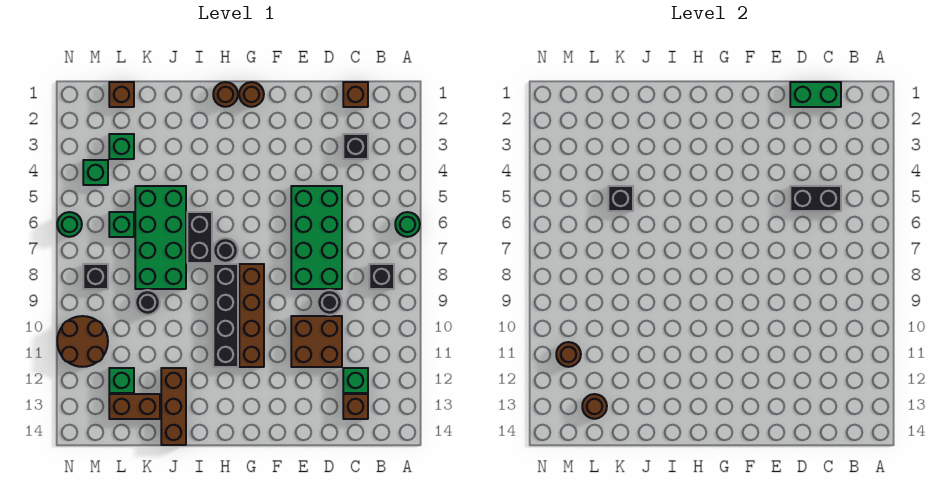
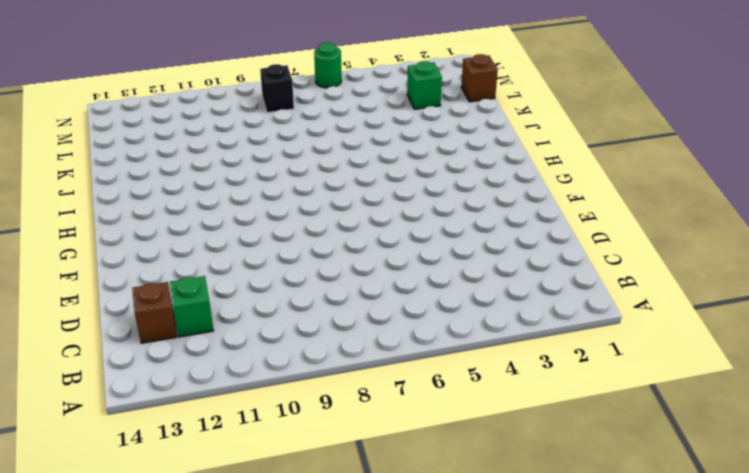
none -> green 1x1 round brick [395,212,420,237]
none -> black 1x1 brick [369,264,394,289]
none -> brown 1x1 brick [343,82,368,107]
none -> black 1x1 brick [343,134,368,159]

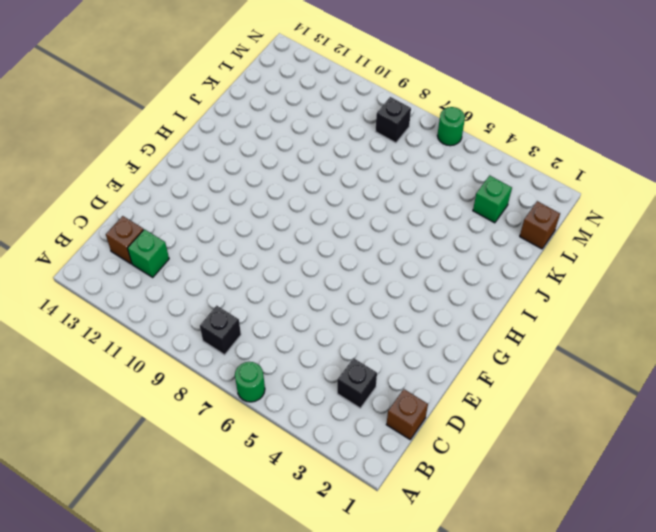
none -> green 2x4 brick [291,186,342,289]
none -> black 1x1 round brick [317,290,342,315]
none -> brown 2x2 brick [291,316,342,367]
none -> brown 1x1 round brick [239,82,264,107]

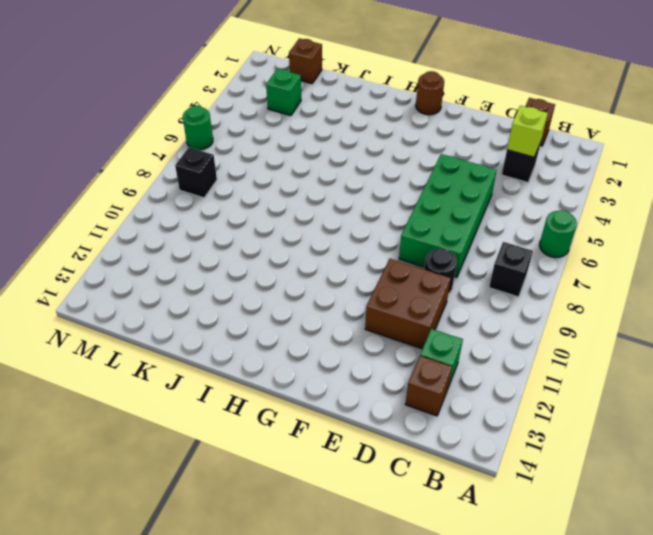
lime 1x1 brick [507,106,548,157] -> none
none -> brown 1x4 brick [239,264,264,367]
none -> brown 1x1 round brick [213,82,238,107]
none -> black 1x1 round brick [213,238,238,263]
none -> black 1x4 brick [213,264,238,367]

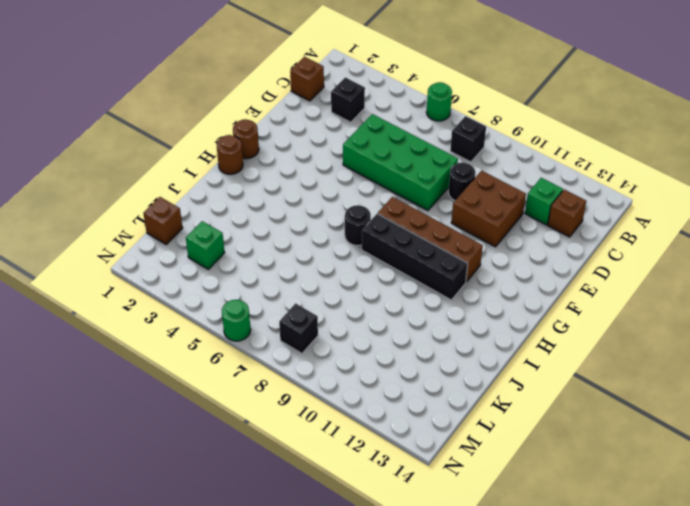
none -> black 1x2 brick [187,212,212,263]
none -> green 2x4 brick [135,186,186,289]
none -> brown 1x3 brick [161,368,186,445]
none -> black 1x1 round brick [135,290,160,315]

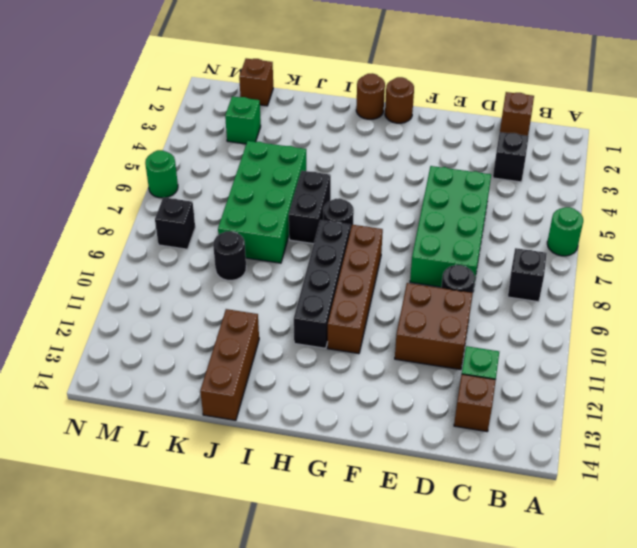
none -> brown 1x2 brick [109,394,160,419]
none -> green 1x1 brick [109,212,134,237]
none -> green 1x1 brick [109,368,134,393]
none -> green 1x1 brick [83,160,108,185]

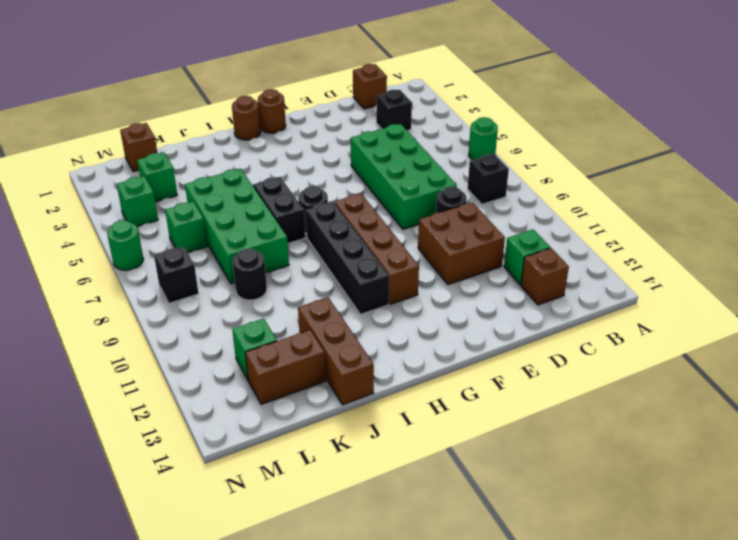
none -> brown 2x2 round brick [57,316,108,367]
none -> green 1x2 brick [790,82,841,107]
none -> black 1x2 brick [790,186,841,211]
none -> black 1x1 brick [608,186,633,211]

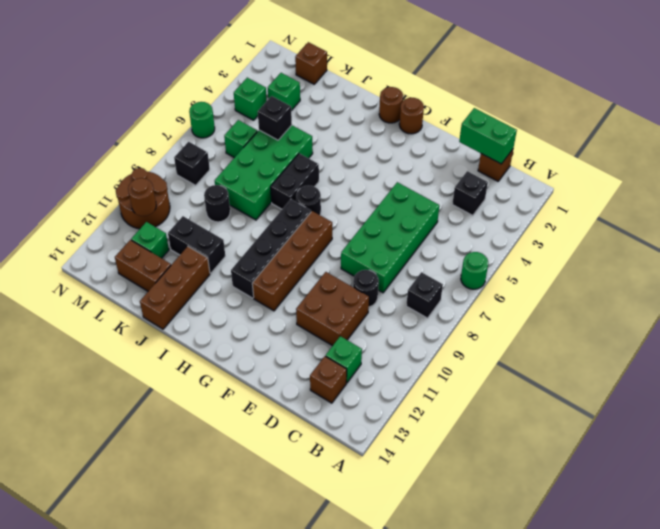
black 1x2 brick [168,216,225,273] -> black 1x2 brick moved to [790,186,841,211]
none -> brown 1x1 round brick [582,394,607,419]

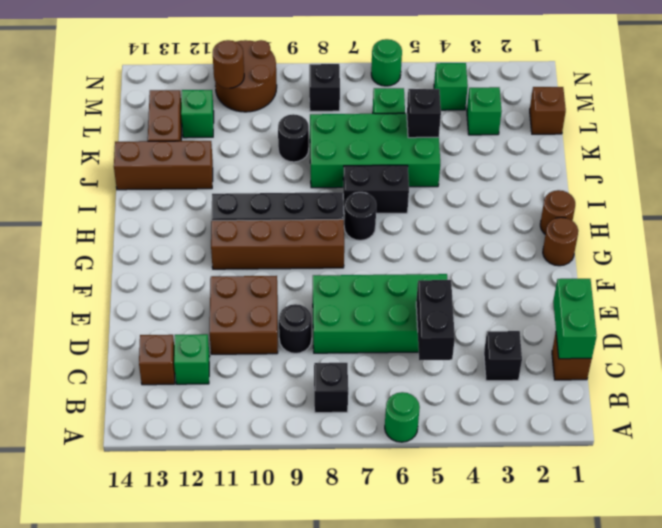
none -> brown 1x1 round brick [582,394,607,419]

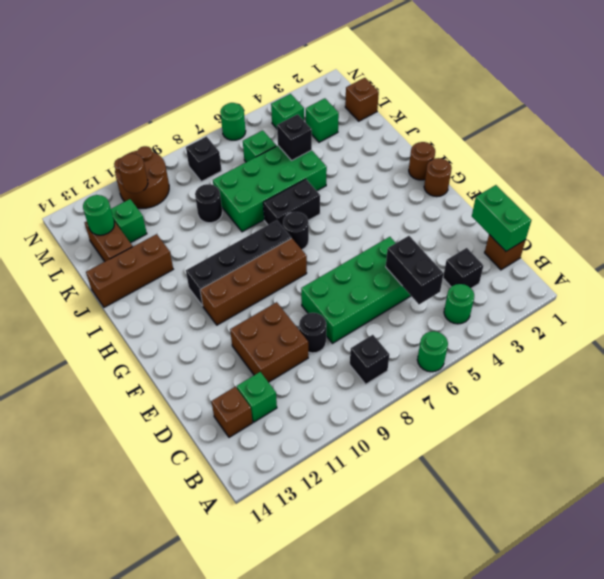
green 1x1 round brick [444,284,474,324] -> none
green 1x1 round brick [83,195,114,235] -> brown 1x1 round brick [582,394,607,419]

